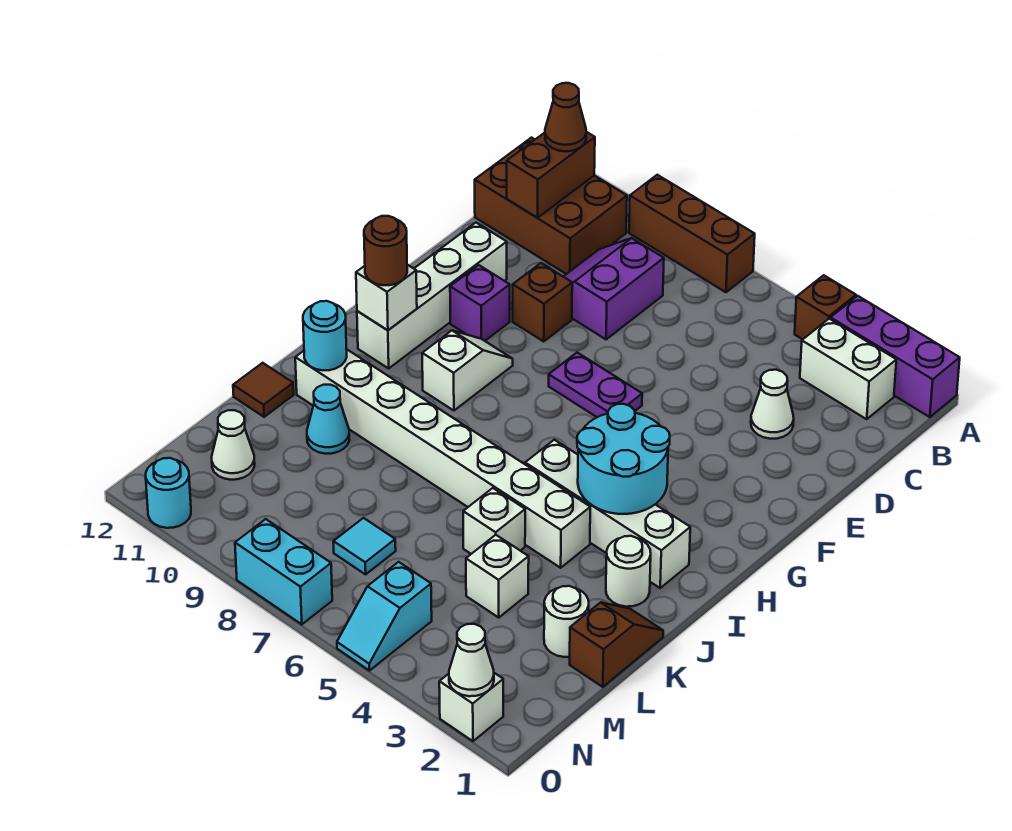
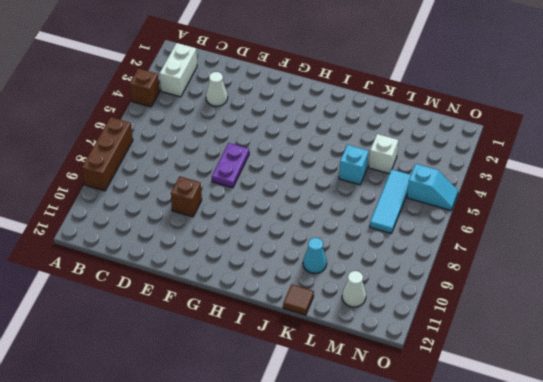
cyan 1x1 brick [339,145,369,185] -> white 1x1 brick [463,488,525,554]
cyan 1x3 tile [370,169,411,233] -> cyan 1x1 tile [333,518,396,574]
none -> purple 1x3 brick [831,296,960,417]
none -> brown 2x3 brick [475,138,627,274]
none -> purple 2x2 slope [563,238,664,339]
none -> white 1x4 brick [357,223,507,368]

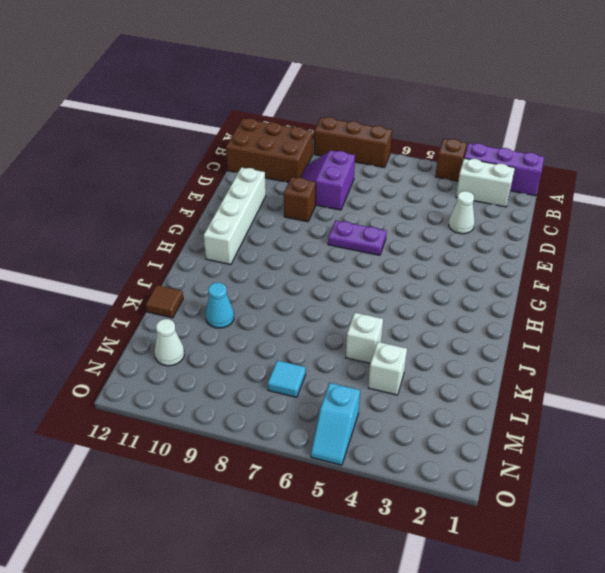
none -> purple 1x1 brick [450,265,510,341]
none -> white 1x2 slope [422,331,513,411]
none -> white 1x4 brick [525,440,690,588]
none -> white 1x1 round brick [606,536,651,607]

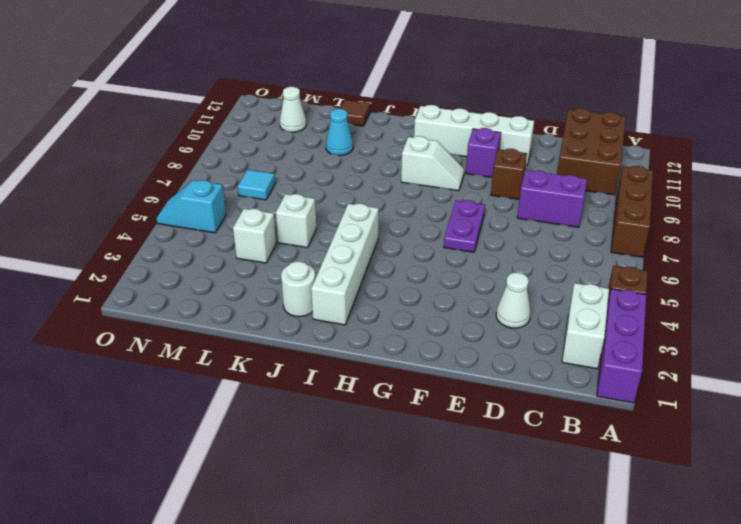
none -> white 1x8 brick [295,349,590,568]
none -> brown 1x2 slope [570,602,663,687]
none -> white 1x1 round brick [544,586,589,657]
none -> white 1x1 brick [439,673,503,741]

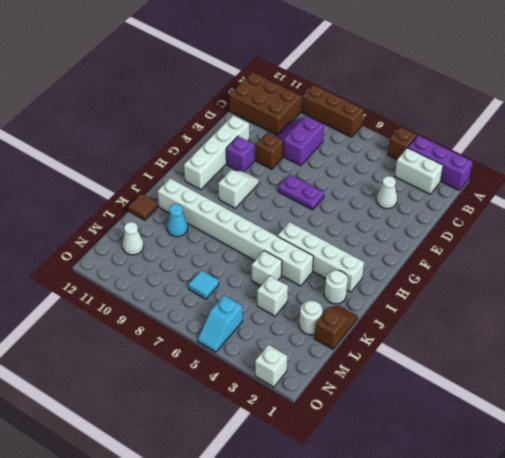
none -> cyan 1x2 brick [235,519,332,624]
none -> cyan 1x1 round brick [146,458,191,528]
none -> brown 1x2 brick [507,132,595,218]
none -> cyan 2x2 round brick [577,404,670,514]

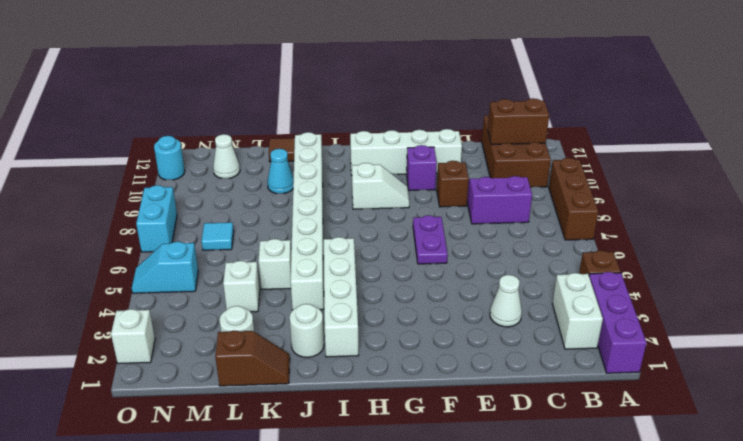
none -> cyan 2x2 round brick [577,404,670,514]
none -> white 1x1 brick [356,265,417,330]
none -> cyan 1x1 round brick [303,301,347,370]
none -> white 1x1 cone [449,624,494,696]

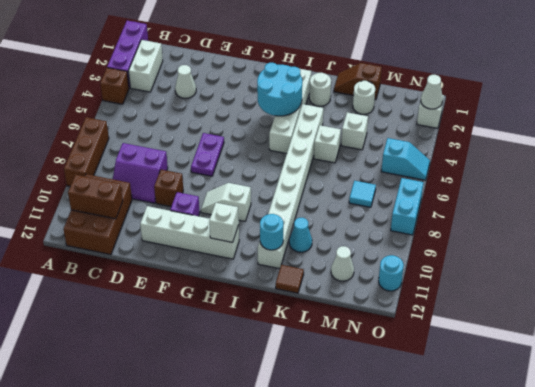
none -> brown 1x1 cone [545,83,586,151]
none -> brown 1x1 round brick [364,216,407,285]

